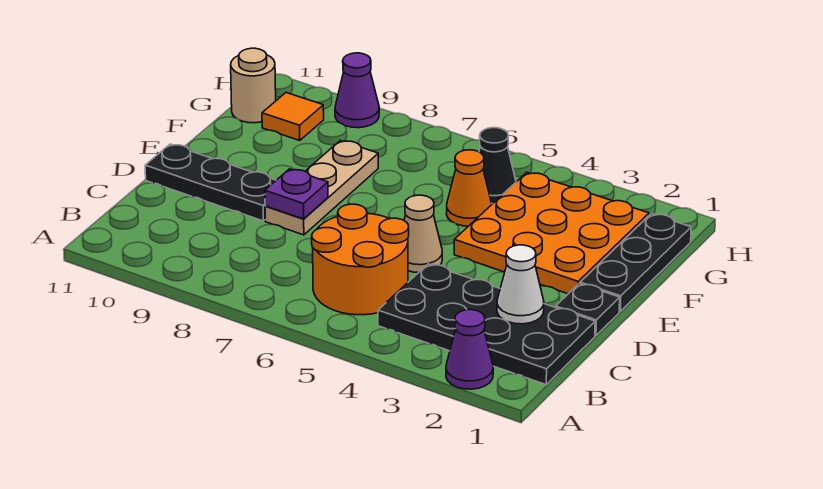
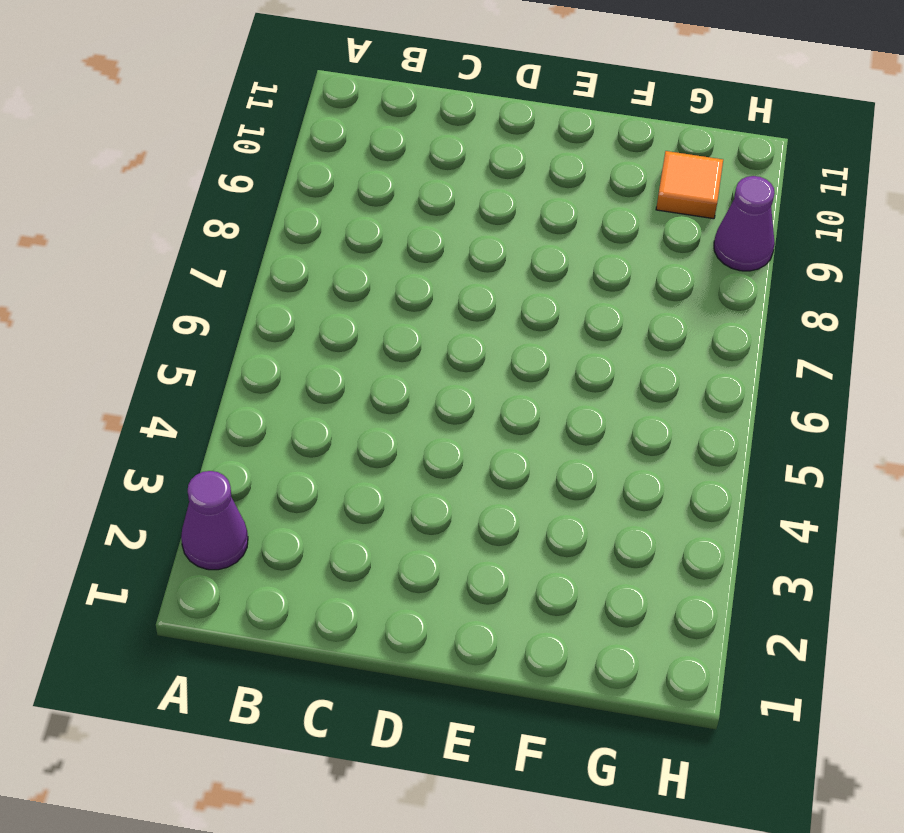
none -> black 2x4 plate [378,264,595,385]
none -> orange 2x2 round brick [312,204,409,315]
none -> black 1x1 plate [556,284,620,336]

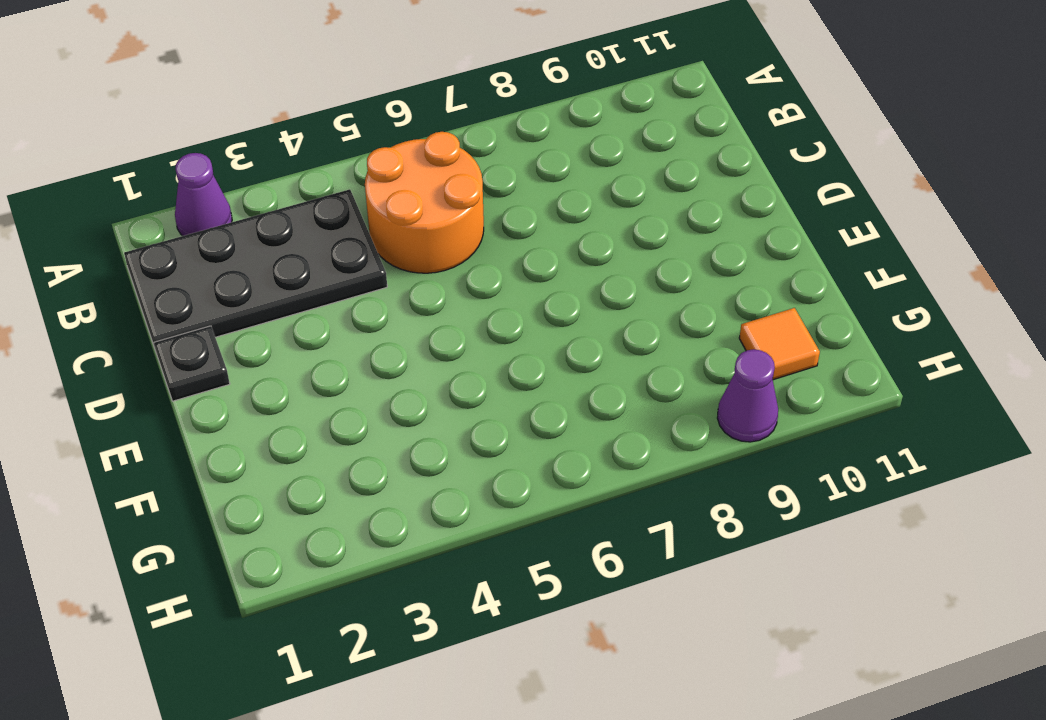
none -> tan 1x1 cone [404,195,442,273]
none -> tan 1x3 plate [265,141,378,235]
none -> black 1x3 plate [145,144,276,221]

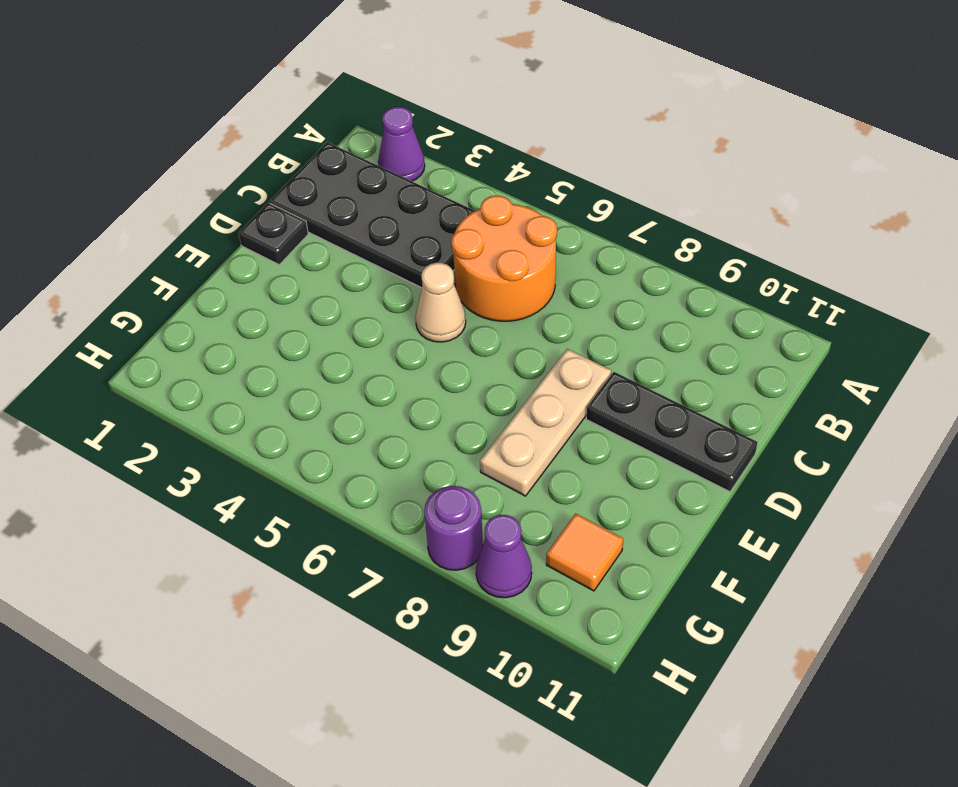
purple 1x1 round brick [424,486,483,570] -> none
none -> black 1x3 plate [580,214,691,311]
none -> orange 3x3 plate [454,172,649,294]
none -> orange 1x1 cone [446,150,492,226]

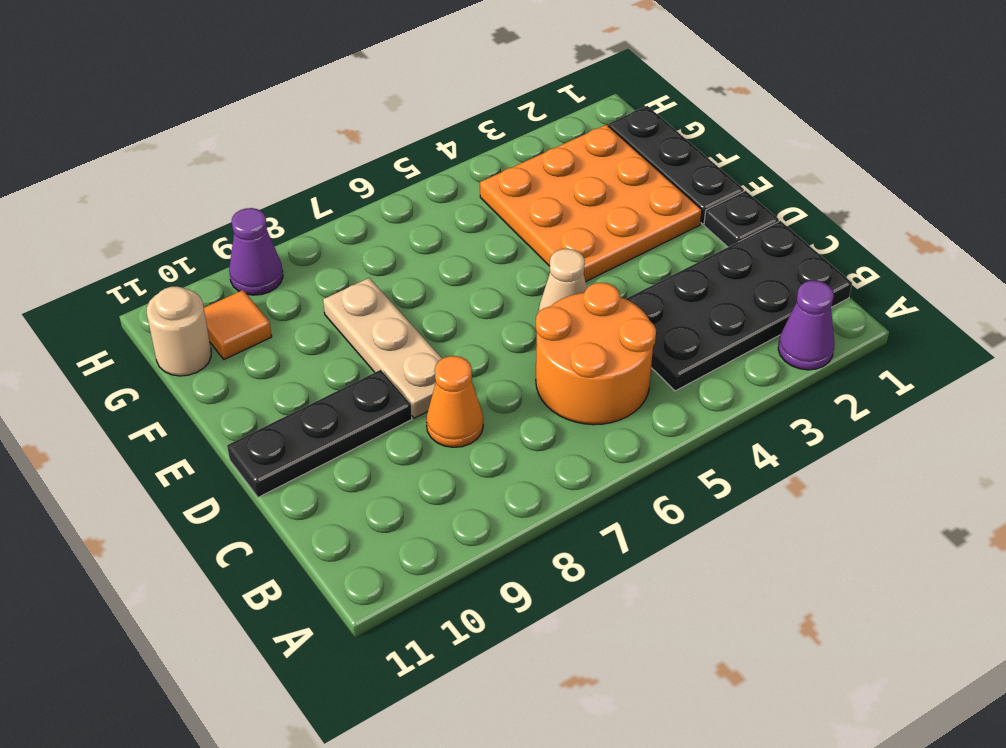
orange 1x1 cone [426,356,483,447] -> orange 1x1 cone moved to [446,150,492,226]
none -> black 1x1 cone [479,128,516,204]
none -> white 1x1 cone [497,245,544,324]
none -> purple 1x1 plate [265,169,328,219]

